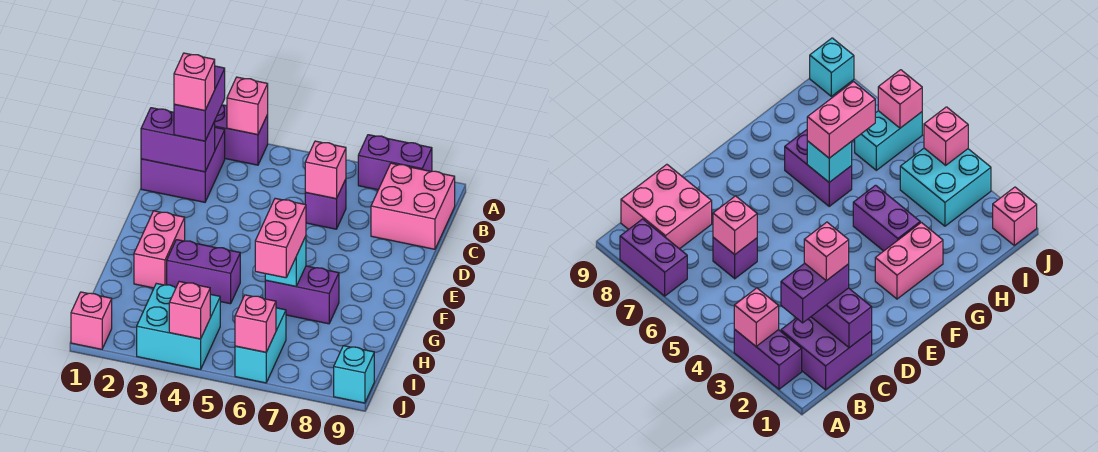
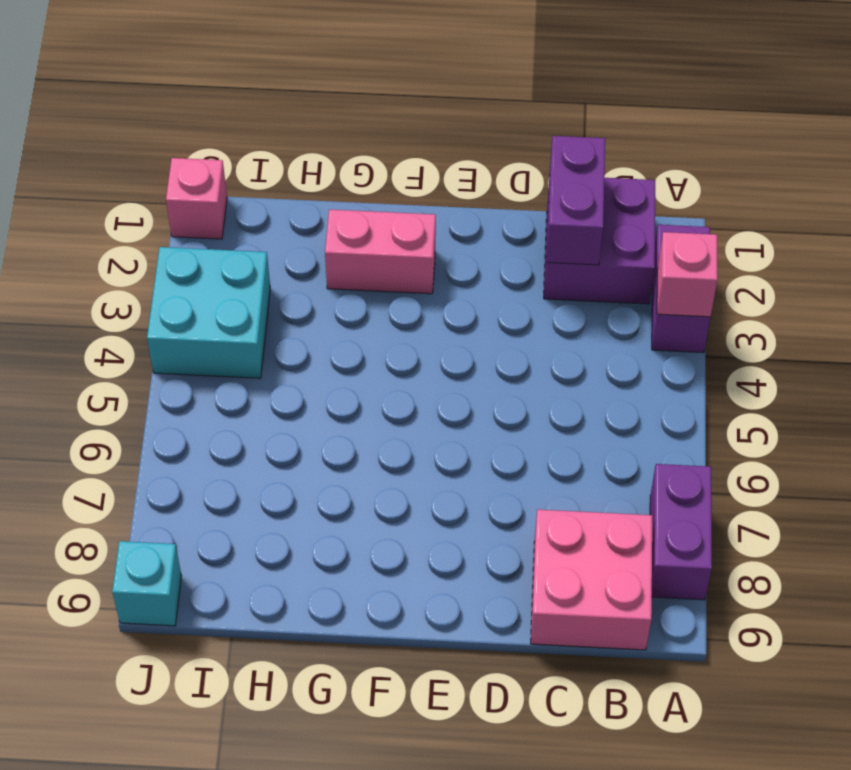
none -> purple 1x1 brick [305,179,346,229]
none -> purple 1x2 brick [167,240,240,304]
none -> purple 1x2 brick [265,266,339,324]

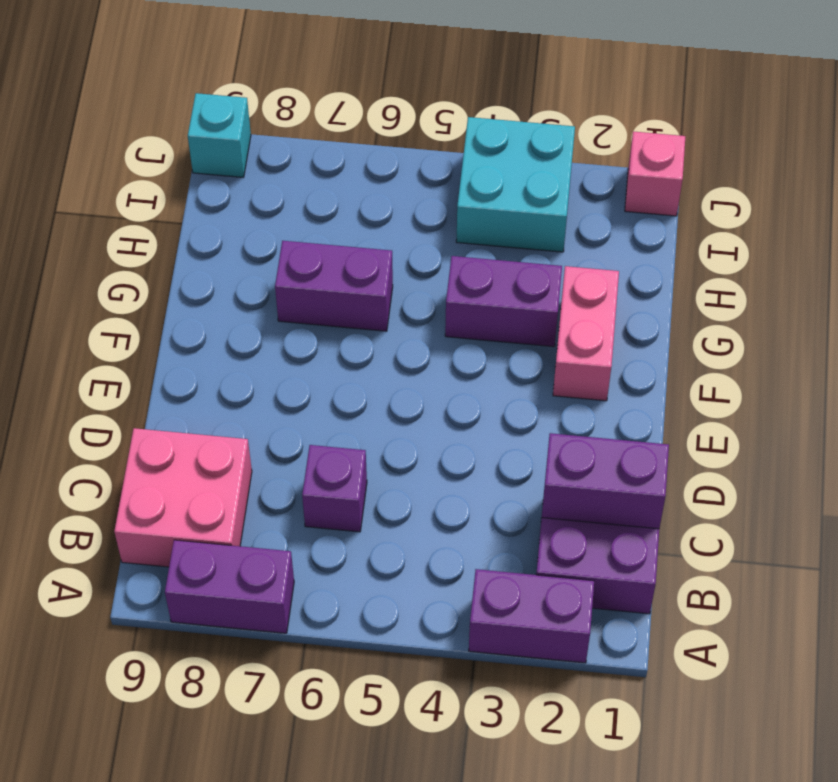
none -> cyan 1x2 brick [235,308,286,383]
none -> pink 1x1 brick [227,77,268,135]
none -> pink 1x1 brick [305,141,346,199]

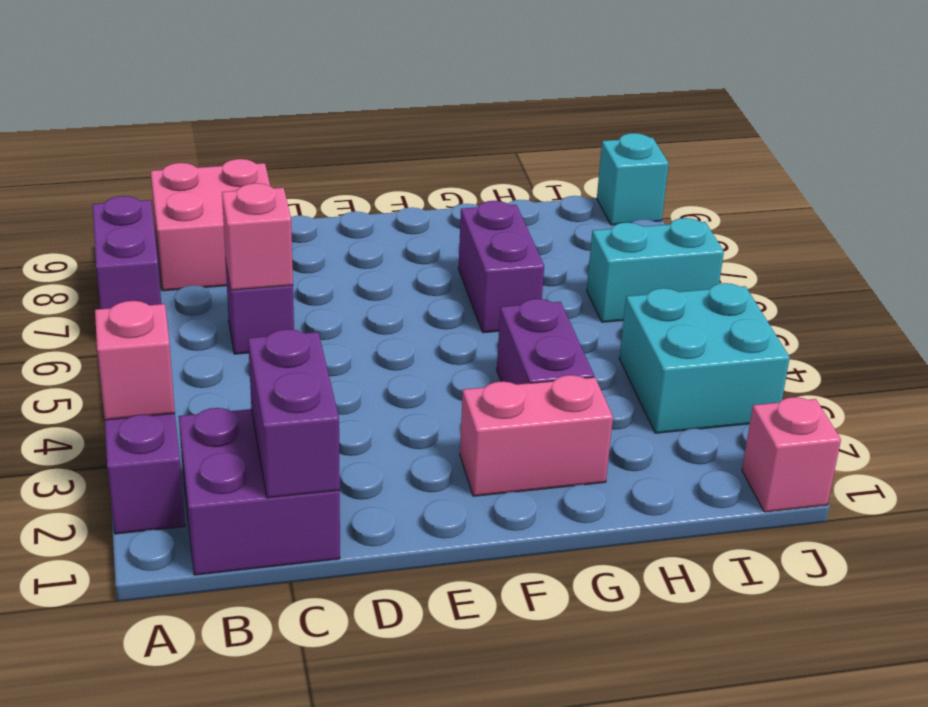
none -> cyan 1x1 brick [265,236,306,286]
none -> pink 1x1 brick [169,281,210,339]
none -> pink 1x1 brick [235,295,276,352]

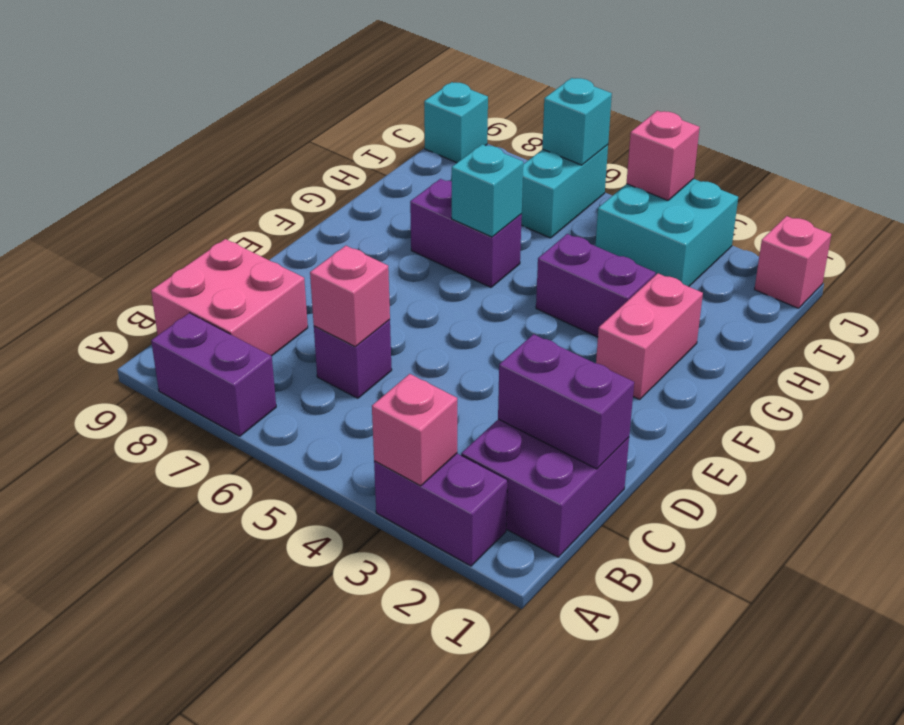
cyan 1x1 brick [542,78,612,165] -> pink 1x1 brick [235,295,276,352]
none -> purple 1x2 brick [174,66,225,141]
none -> pink 1x2 brick [255,198,306,278]
none -> pink 1x1 brick [174,53,215,111]

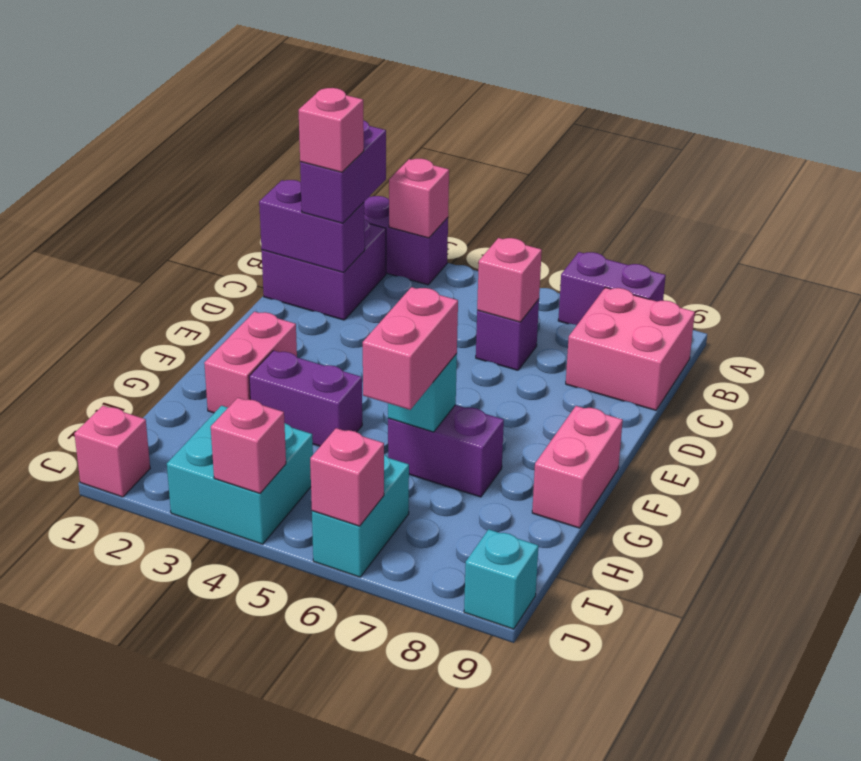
pink 1x2 brick [532,406,623,528] -> none

